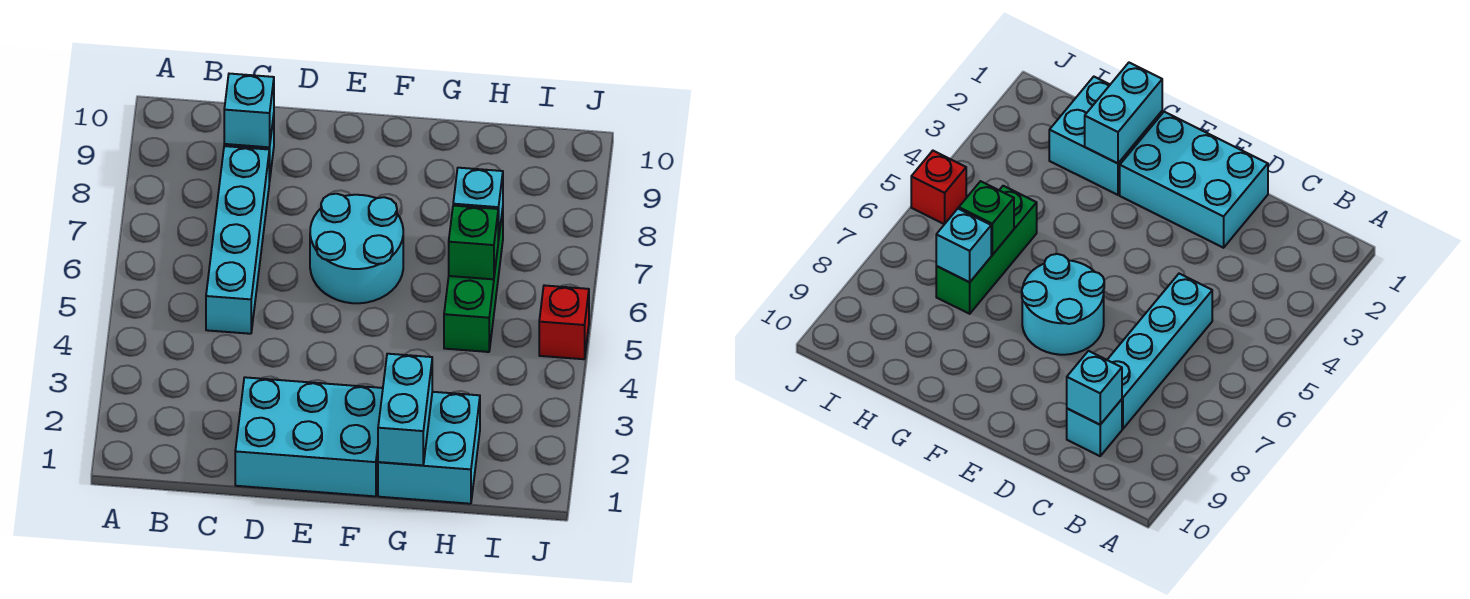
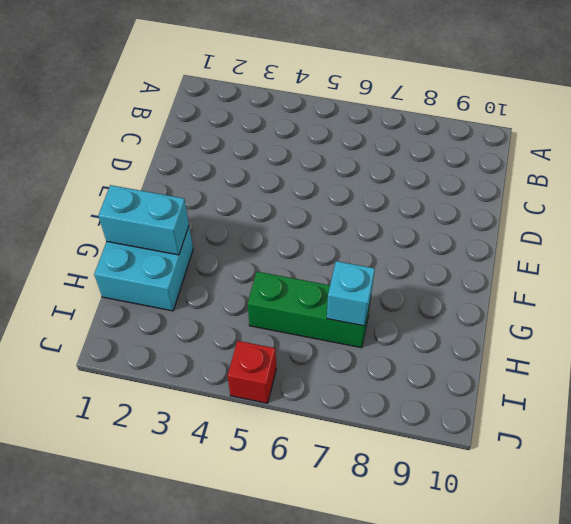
none -> cyan 1x4 brick [206,146,269,334]
none -> cyan 1x1 brick [1067,399,1122,456]

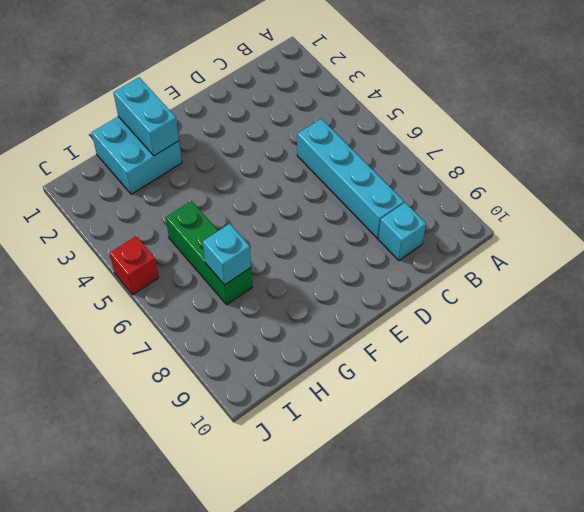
none -> cyan 2x3 brick [235,377,383,496]
none -> cyan 2x2 round brick [310,194,403,303]

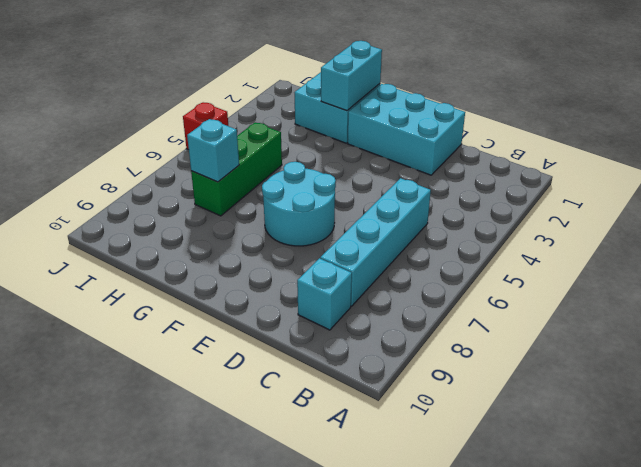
none -> cyan 1x1 brick [224,74,274,147]
none -> green 1x1 brick [449,206,498,279]

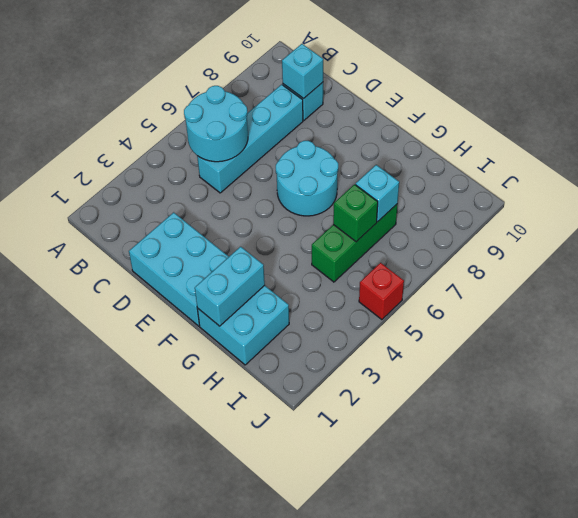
cyan 2x2 round brick [184,86,248,162] -> none

